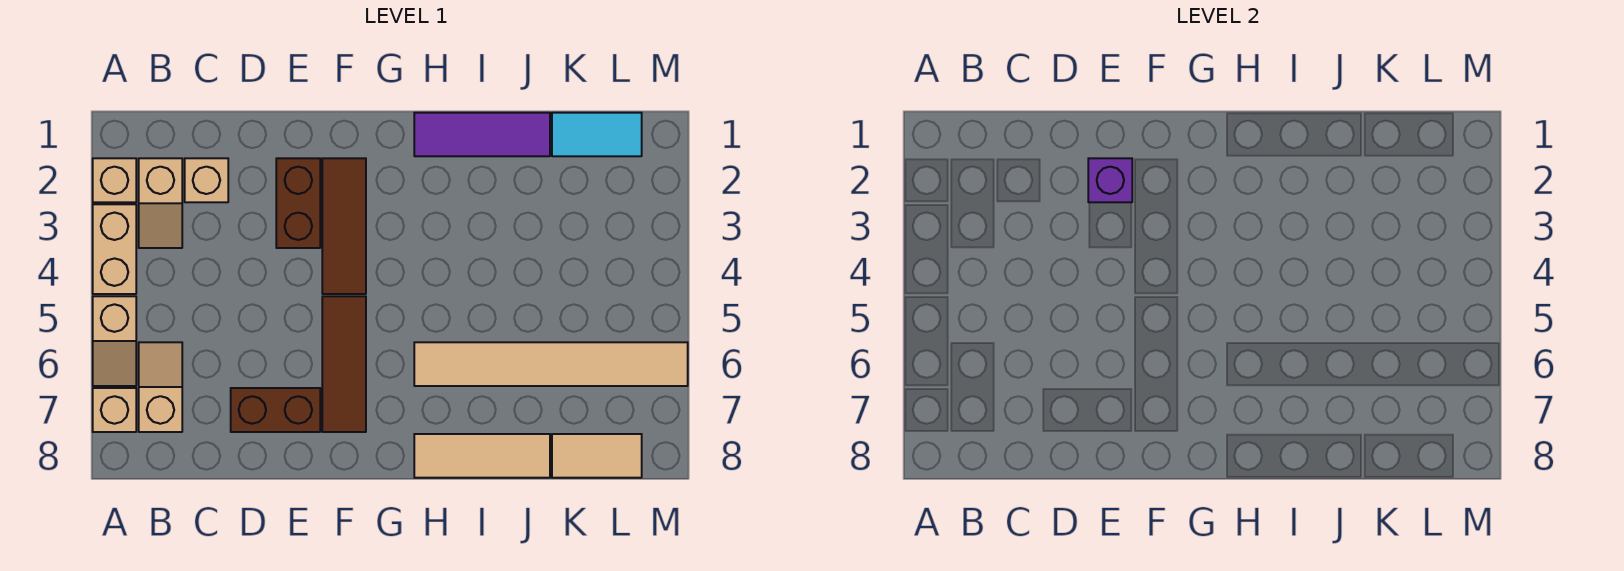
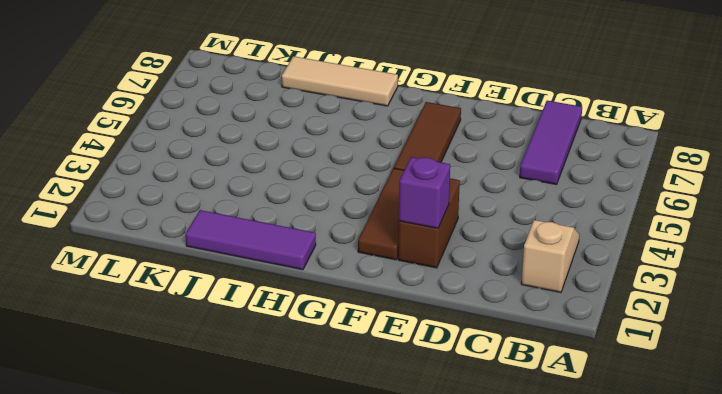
purple 1x3 tile [520,101,582,185] -> none
none -> tan 1x1 brick [93,158,136,202]
none -> tan 1x2 brick [93,204,136,294]
none -> tan 1x2 slope [93,296,136,386]

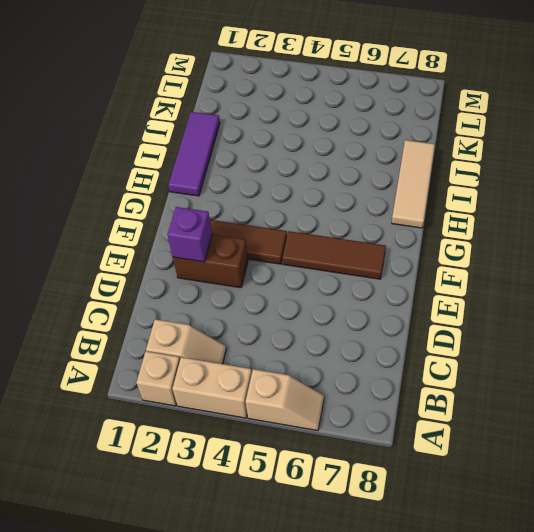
none -> tan 1x1 brick [93,388,136,432]
none -> tan 1x2 slope [139,342,182,432]
none -> tan 1x1 brick [185,158,228,202]

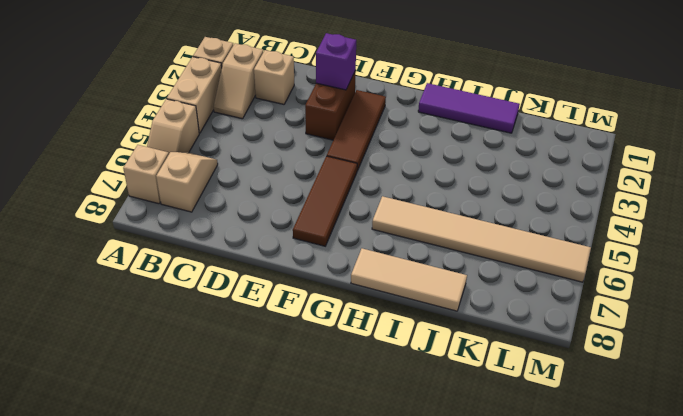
none -> brown 1x2 brick [231,388,320,432]
none -> cyan 1x2 tile [552,113,642,156]
none -> tan 1x2 tile [552,434,642,478]

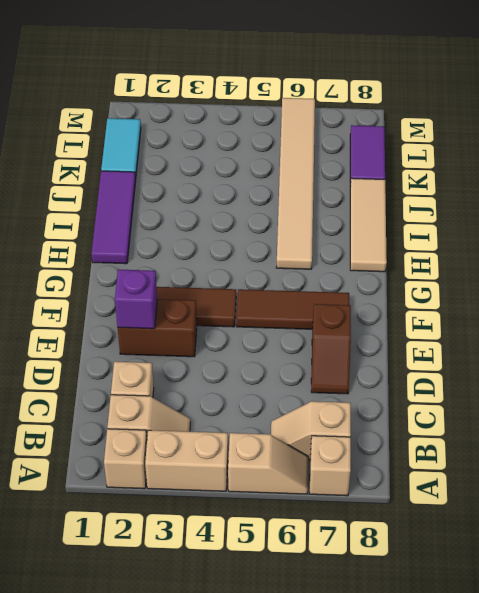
brown 1x2 slope [311,304,351,394] -> brown 1x2 brick [231,388,320,432]
purple 1x2 tile [350,125,385,186] -> tan 1x2 tile [552,434,642,478]

